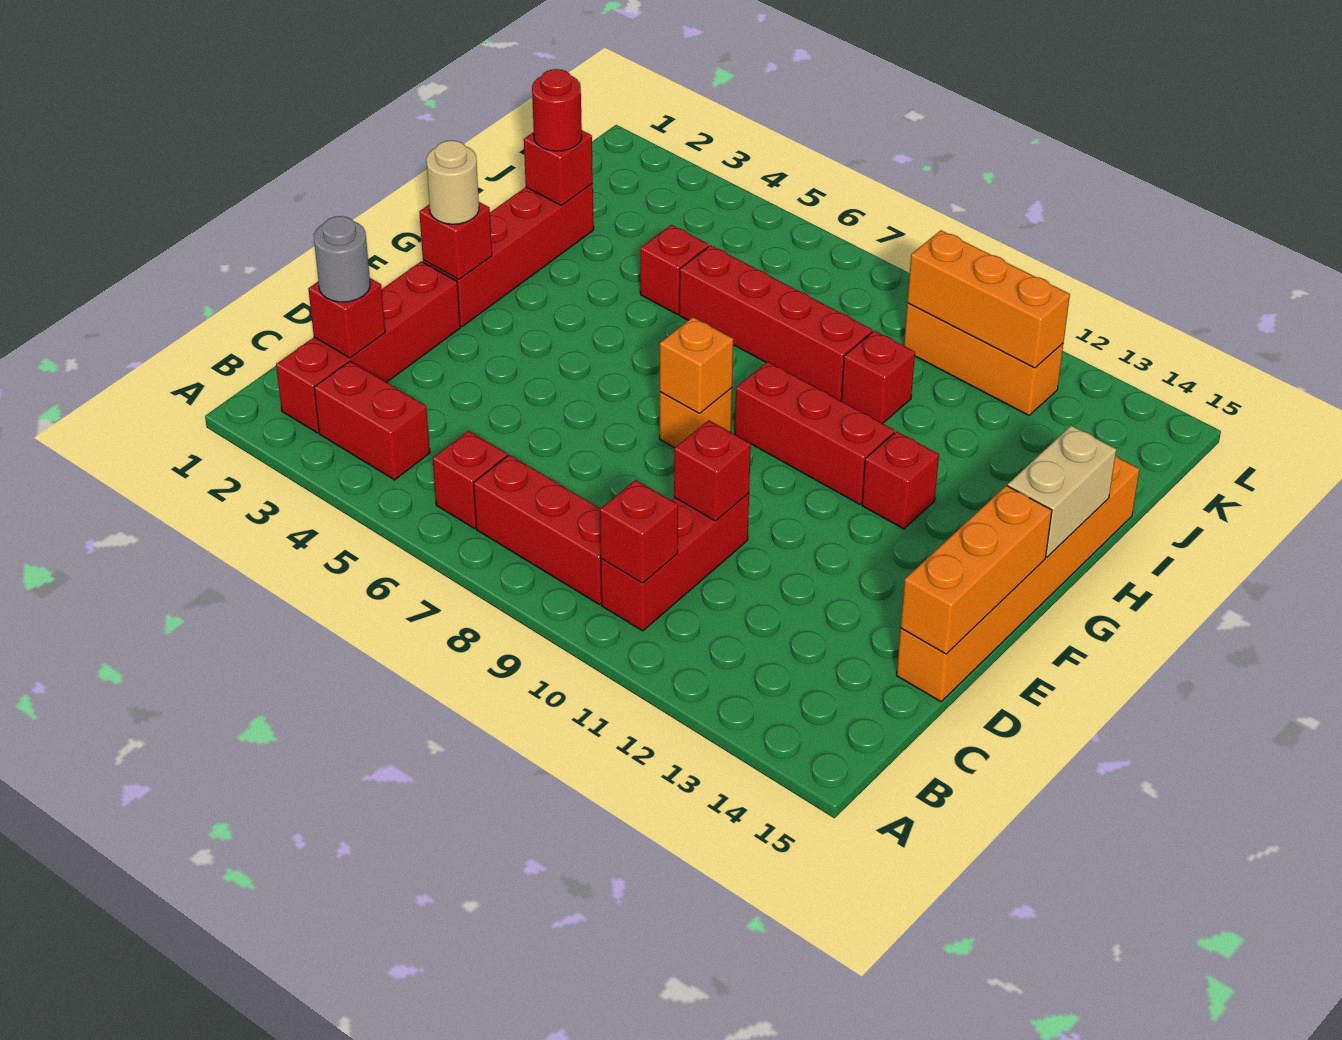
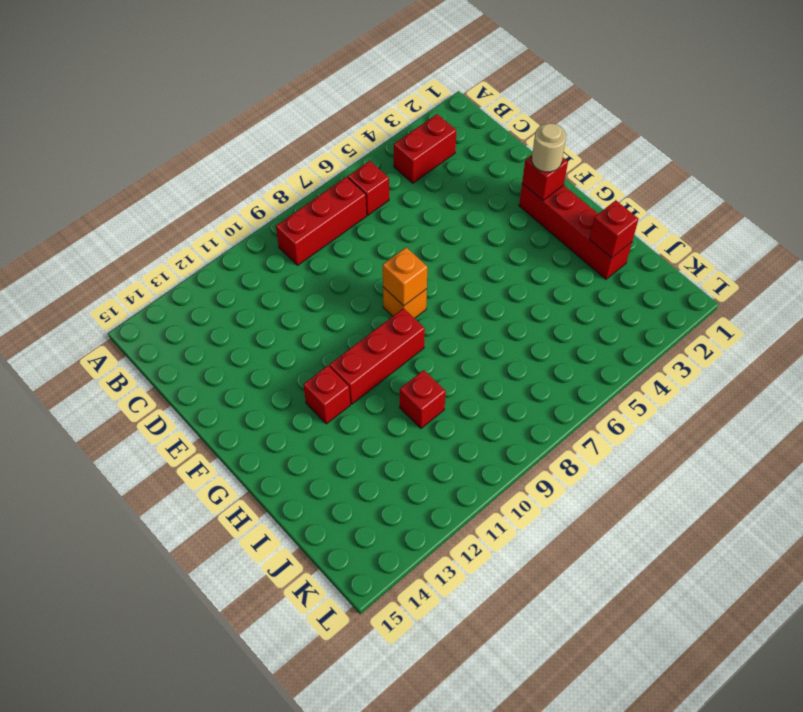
none -> red 1x4 brick [276,261,460,433]
none -> red 1x3 brick [601,493,749,631]
none -> orange 1x6 brick [897,456,1140,702]

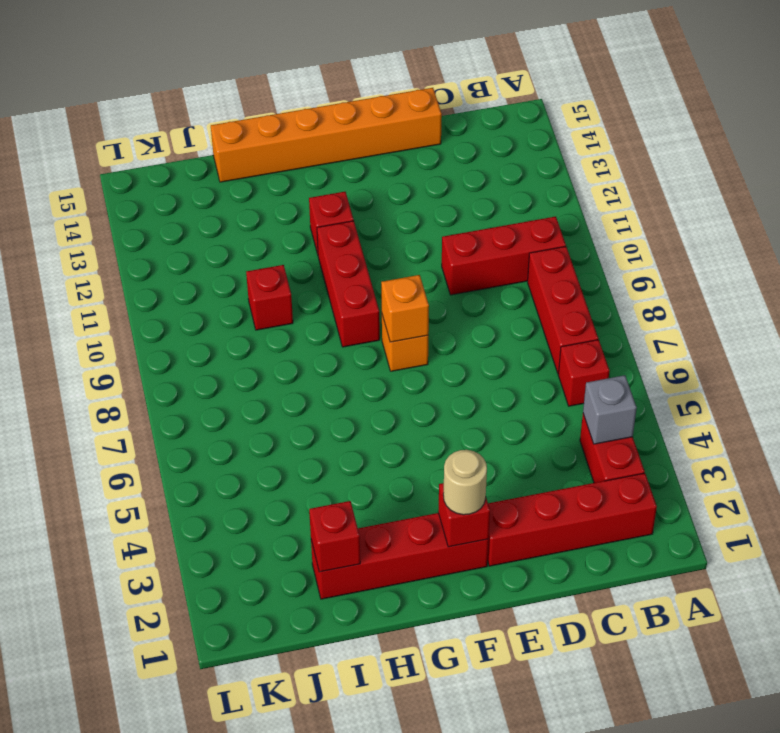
grey 1x1 brick [583,375,637,444] -> none
none -> red 1x1 brick [640,225,709,314]
none -> red 1x4 brick [679,245,872,401]
none -> orange 1x3 brick [904,303,1064,415]

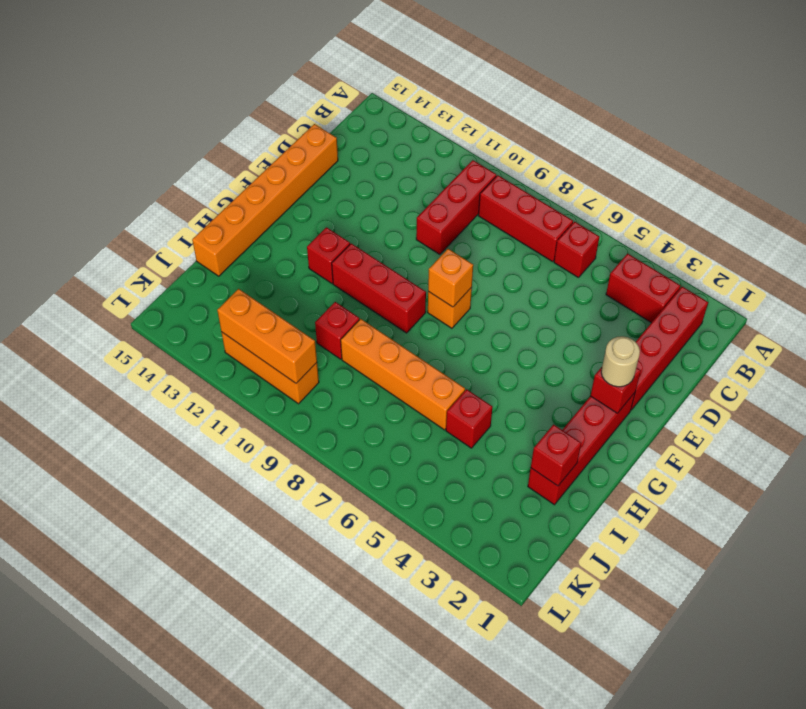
orange 1x4 brick [341,319,465,430] -> red 1x4 brick [679,245,872,401]
none -> red 1x1 brick [600,480,678,583]
none -> red 1x1 brick [308,278,385,358]
none -> red 1x1 brick [674,420,751,521]

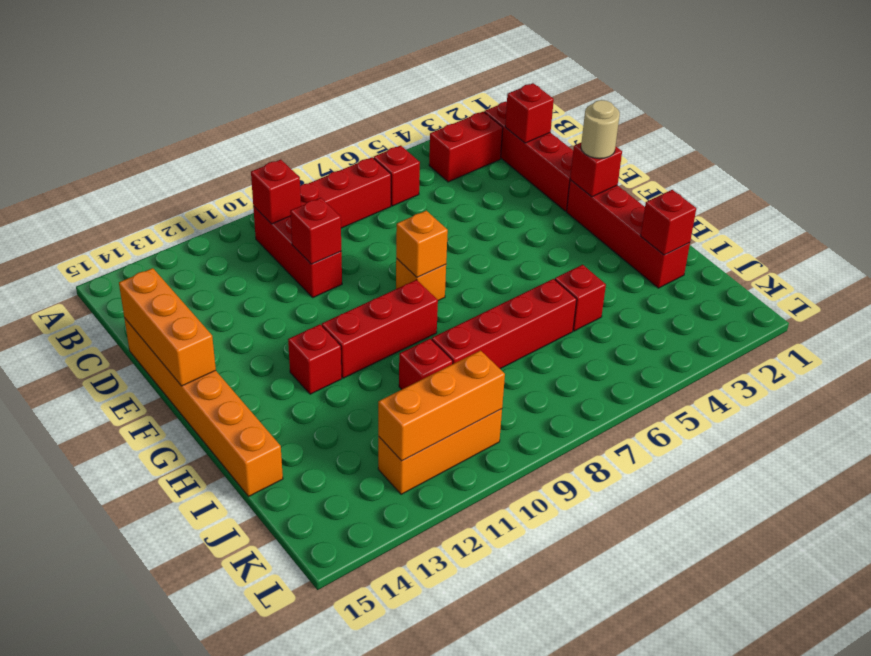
none -> tan 1x2 brick [1008,426,1116,557]
none -> grey 1x1 round brick [314,216,370,302]
none -> red 1x1 round brick [532,69,582,151]

